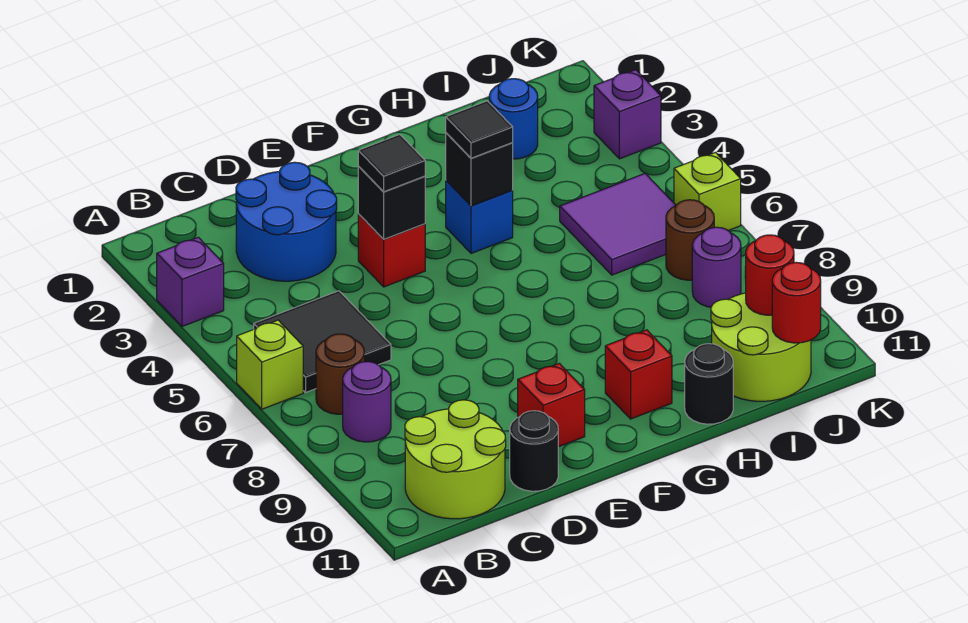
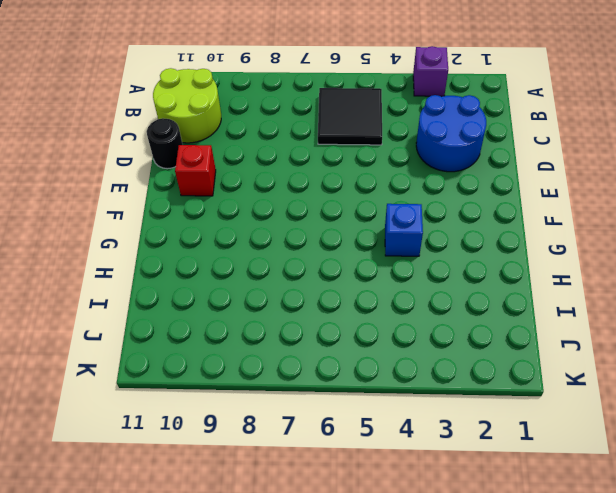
none -> lime 1x1 brick [237,320,303,409]
none -> brown 1x1 round brick [316,334,365,414]
none -> purple 1x1 round brick [343,362,391,442]

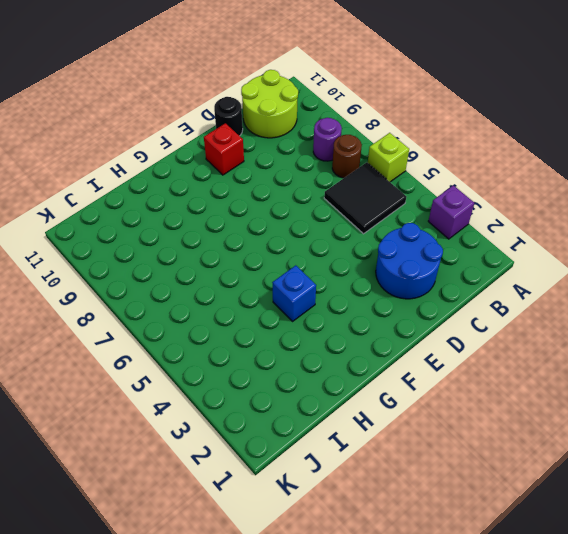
none -> red 1x1 brick [358,214,425,287]
none -> red 1x1 brick [605,330,672,419]
none -> black 1x1 round brick [685,344,733,424]

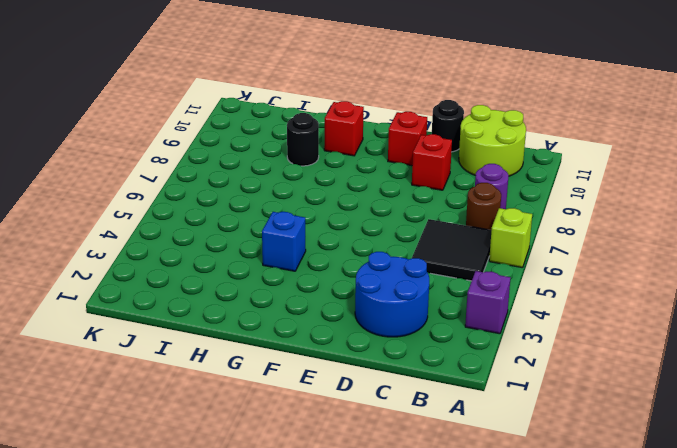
red 1x1 brick [412,134,452,190] -> red 1x1 brick moved to [358,214,425,287]
black 1x1 round brick [287,113,319,166] -> black 1x1 round brick moved to [685,344,733,424]
none -> blue 1x1 round brick [489,79,538,159]
none -> purple 2x2 tile [560,174,676,275]
none -> lime 2x2 round brick [711,293,811,401]

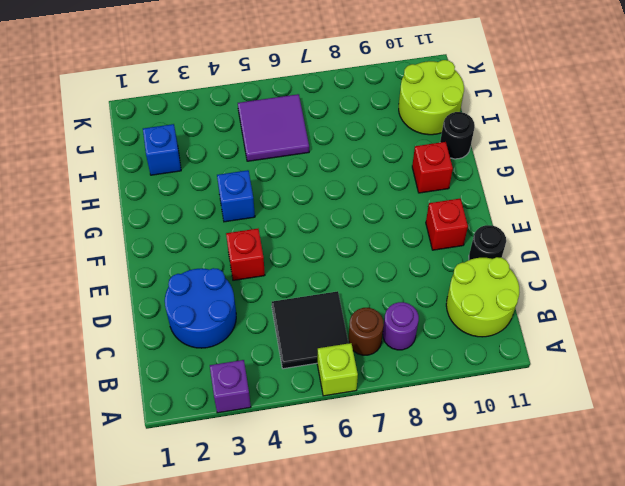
blue 1x1 brick [143,124,181,175] -> blue 1x1 round brick [489,79,538,159]
none -> brown 1x1 round brick [666,200,714,280]
none -> purple 1x1 round brick [692,227,741,307]
none -> purple 1x1 brick [594,70,661,159]

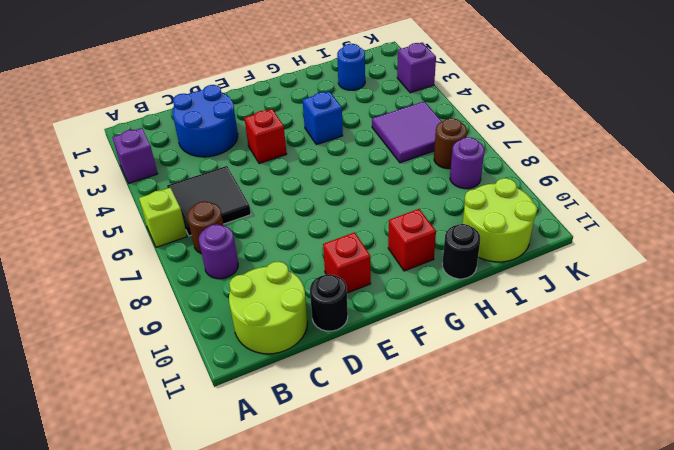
none -> lime 1x1 brick [674,152,741,231]
none -> black 1x1 brick [358,166,425,239]
none -> black 1x1 brick [446,133,513,206]

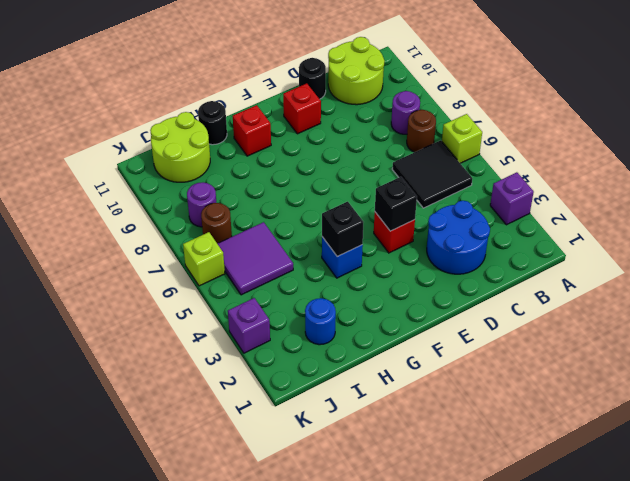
none -> red 1x1 round brick [746,235,794,315]
none -> red 1x1 round brick [772,262,821,343]
none -> black 1x1 tile [358,134,425,192]

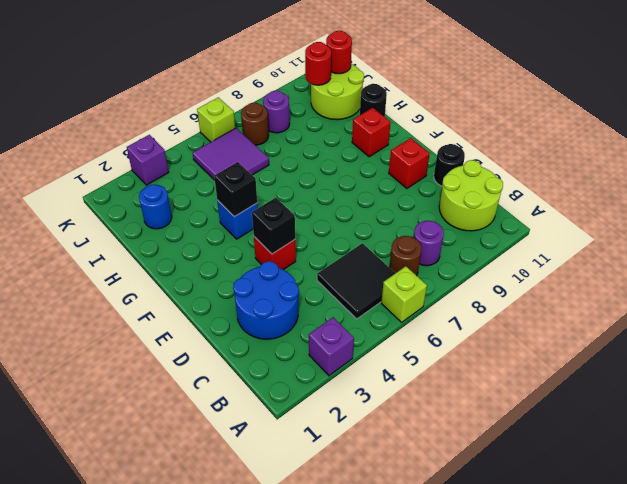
none -> black 1x1 tile [358,134,425,192]
none -> black 1x1 tile [446,101,513,158]

